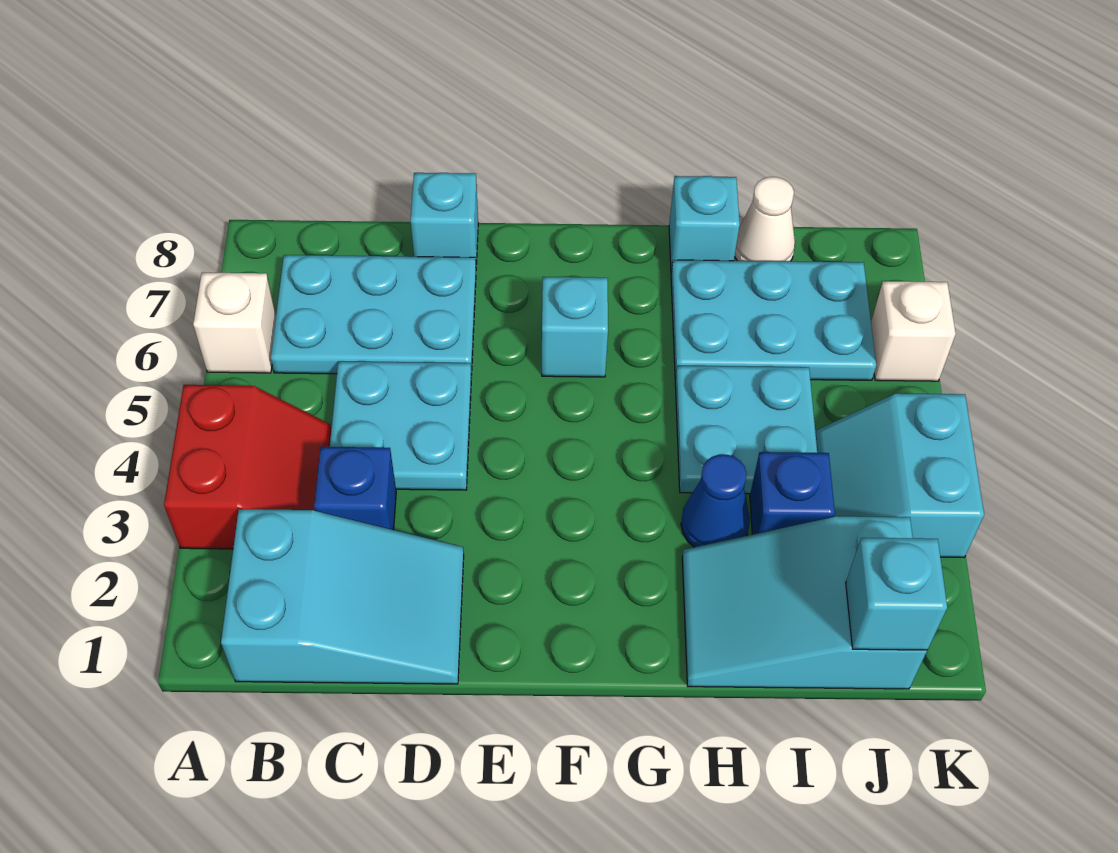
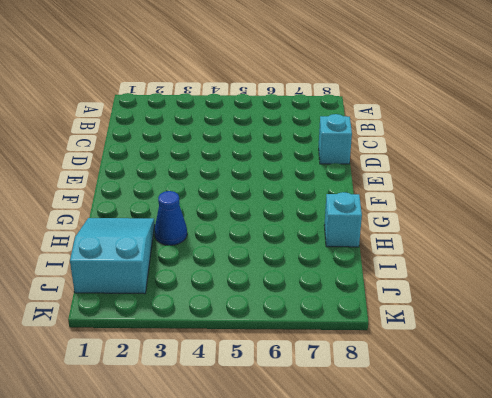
none -> red 2x2 slope [164,385,331,549]
none -> white 1x1 brick [193,272,276,373]
none -> cyan 2x3 slope [221,509,464,684]

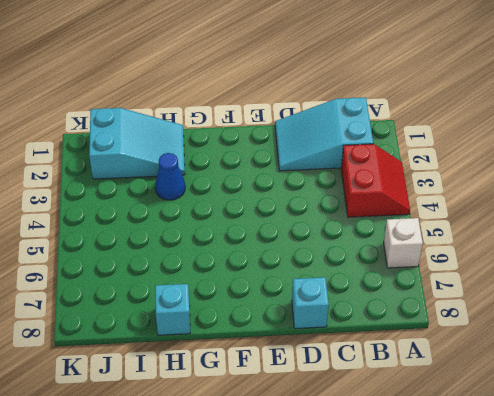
red 2x2 slope [341,144,410,217] -> red 2x2 slope turned to [164,385,331,549]
none -> cyan 2x3 plate [271,255,476,375]
none -> blue 1x1 brick [314,447,396,530]
none -> cyan 2x2 plate [330,361,471,490]

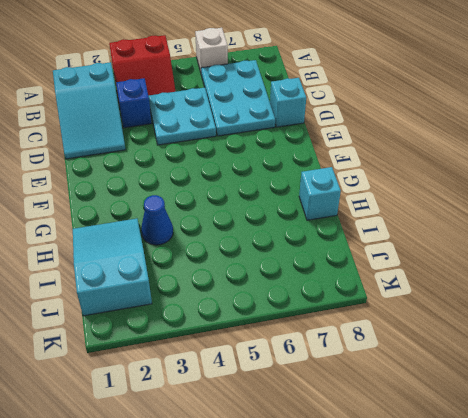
none -> cyan 1x1 brick [542,277,608,377]
none -> cyan 2x2 plate [675,366,817,494]
none -> cyan 2x3 plate [671,260,876,380]

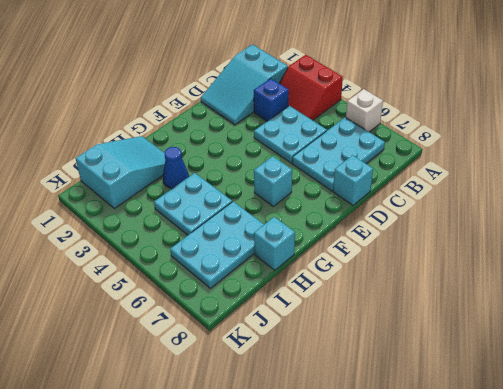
none -> blue 1x1 brick [750,452,835,535]
none -> white 1x1 cone [735,177,795,261]
none -> cyan 2x2 slope [816,393,984,558]

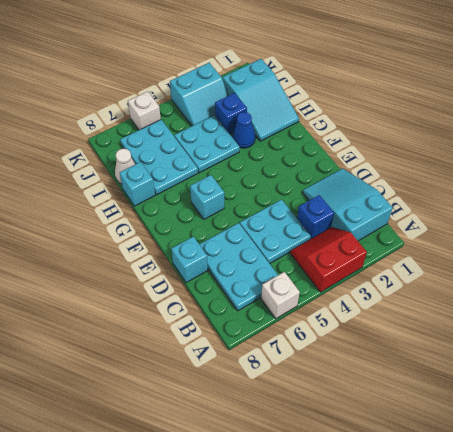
none -> cyan 1x1 brick [846,538,947,650]

